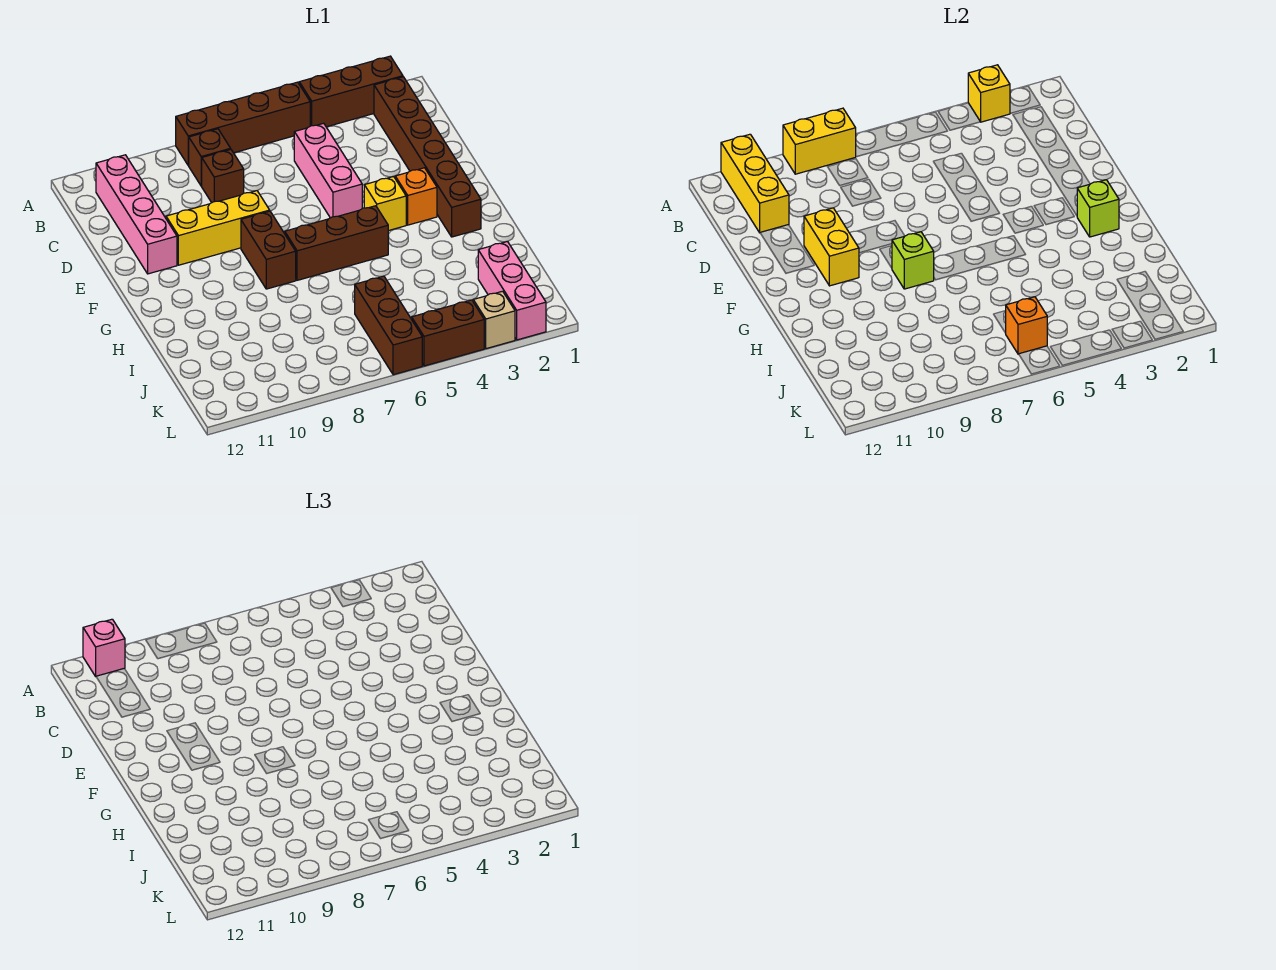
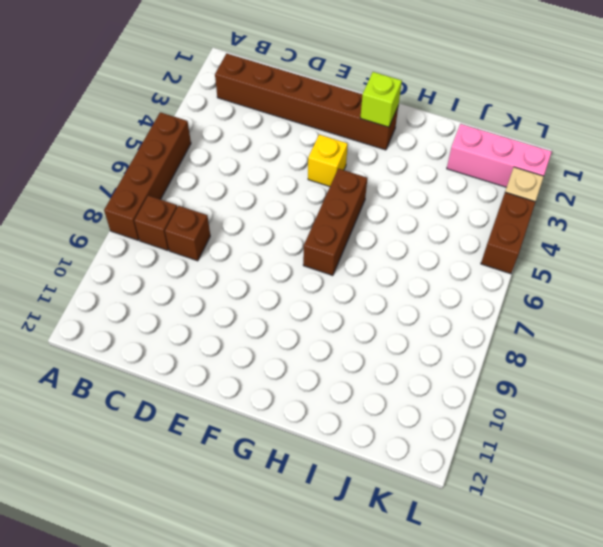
none -> brown 1x3 brick [299,56,403,127]
none -> pink 1x4 brick [96,155,177,274]
none -> pink 1x3 brick [294,123,362,218]

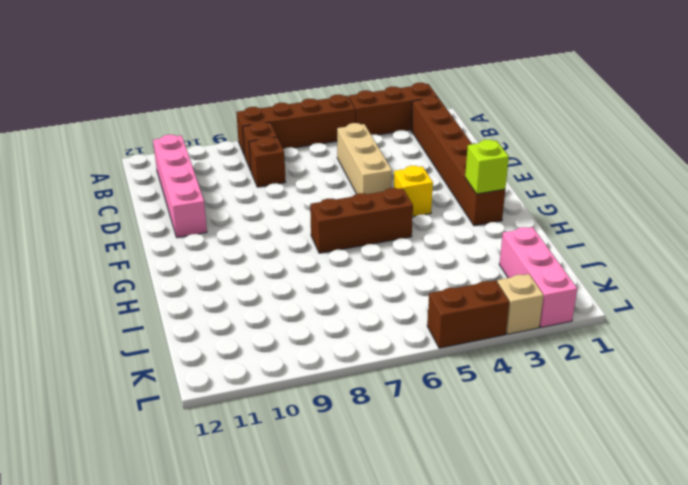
tan 1x3 brick [337,123,392,194] -> pink 1x3 brick [294,123,362,218]
none -> yellow 1x3 brick [166,191,270,265]
none -> orange 1x1 brick [395,168,437,225]
none -> brown 1x2 brick [241,211,296,289]

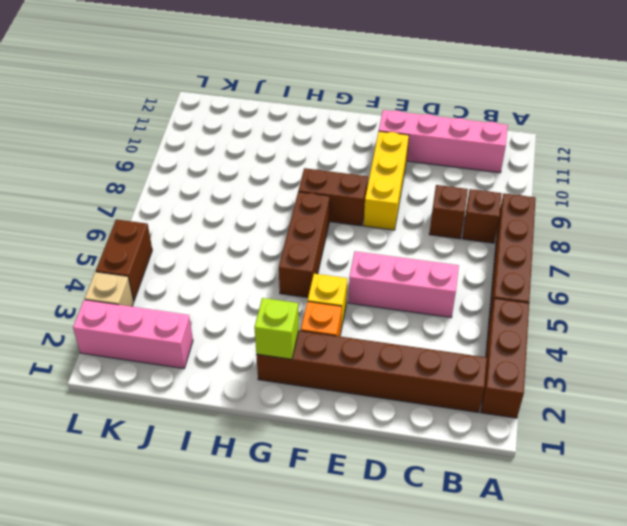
none -> brown 1x3 brick [355,276,422,375]
none -> yellow 1x1 brick [968,65,1010,122]
none -> yellow 1x2 brick [783,108,856,174]

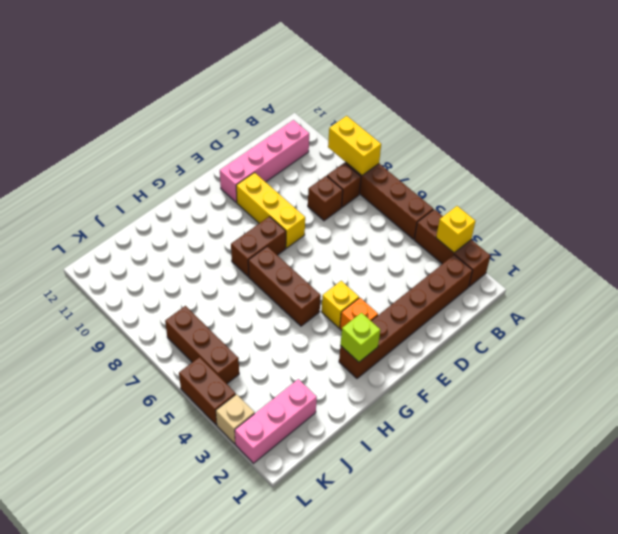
brown 1x3 brick [165,306,239,384] -> brown 1x3 brick turned to [355,276,422,375]
none -> pink 1x3 brick [294,123,362,218]
none -> yellow 1x3 brick [721,134,789,233]
none -> yellow 1x2 brick [804,208,859,286]

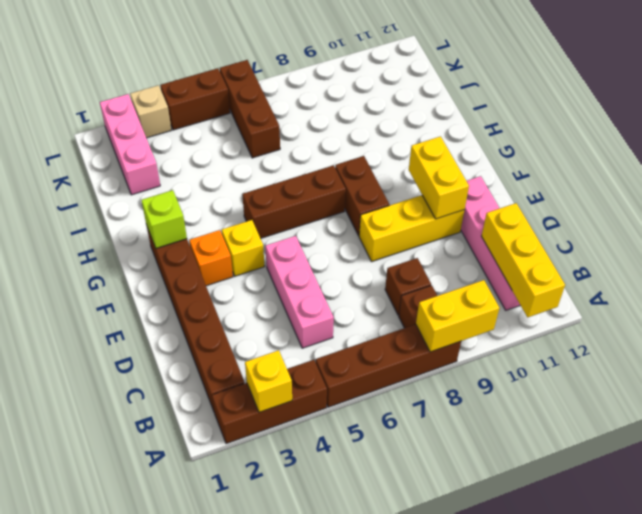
none -> lime 1x1 brick [892,232,934,289]
none -> orange 1x1 brick [1006,297,1047,354]
none -> pink 1x1 brick [83,619,125,676]

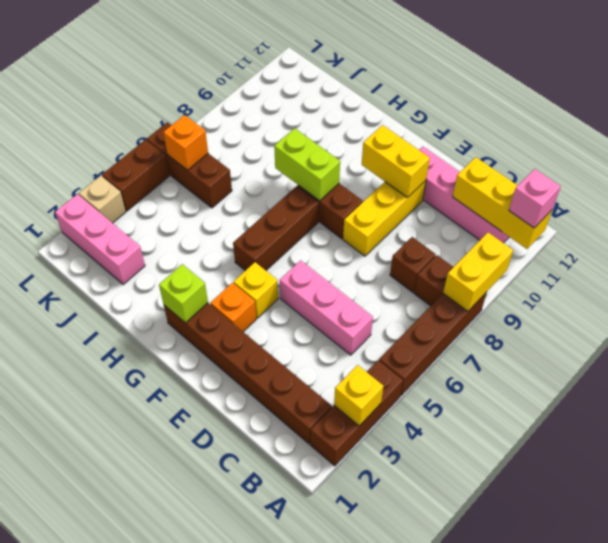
lime 1x2 brick [274,128,340,201] -> lime 1x1 brick [892,232,934,289]

